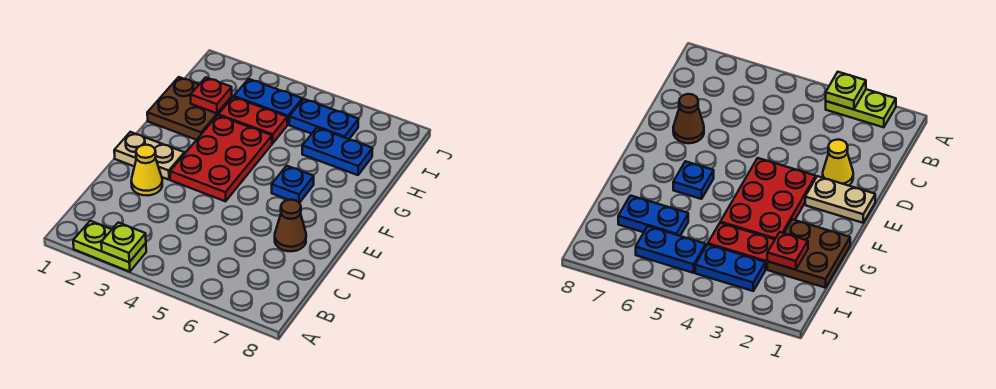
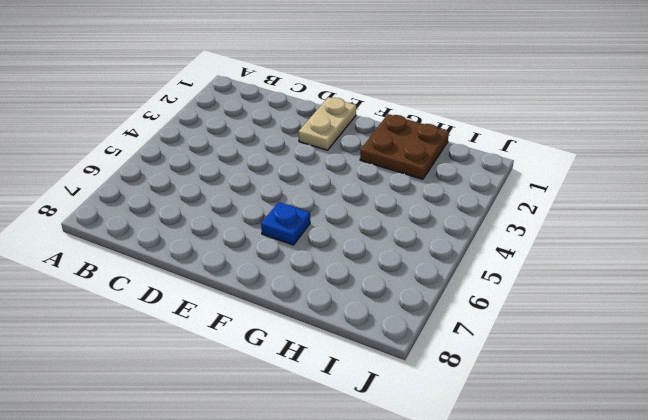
none -> lime 1x2 plate [73,221,146,272]
none -> yellow 1x1 cone [131,145,162,196]
none -> brown 1x1 cone [275,200,306,251]

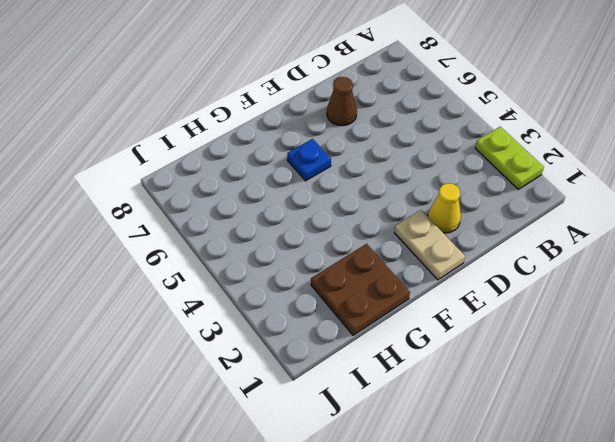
none -> red 2x3 plate [170,115,272,201]
none -> red 1x2 plate [218,97,287,143]
none -> blue 1x2 plate [302,128,373,175]

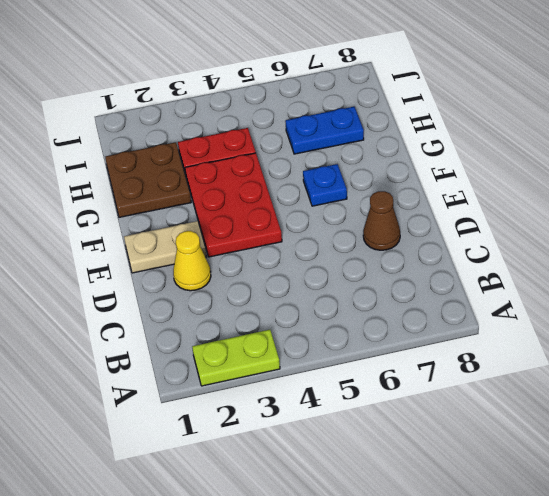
none -> blue 1x2 plate [234,79,302,125]
none -> blue 1x2 plate [289,99,358,139]
none -> lime 1x1 plate [101,223,146,262]

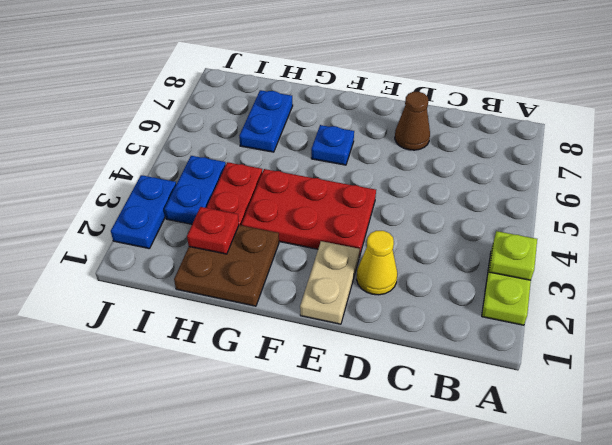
blue 1x2 plate [111,175,176,249] -> blue 1x2 plate moved to [289,99,358,139]

